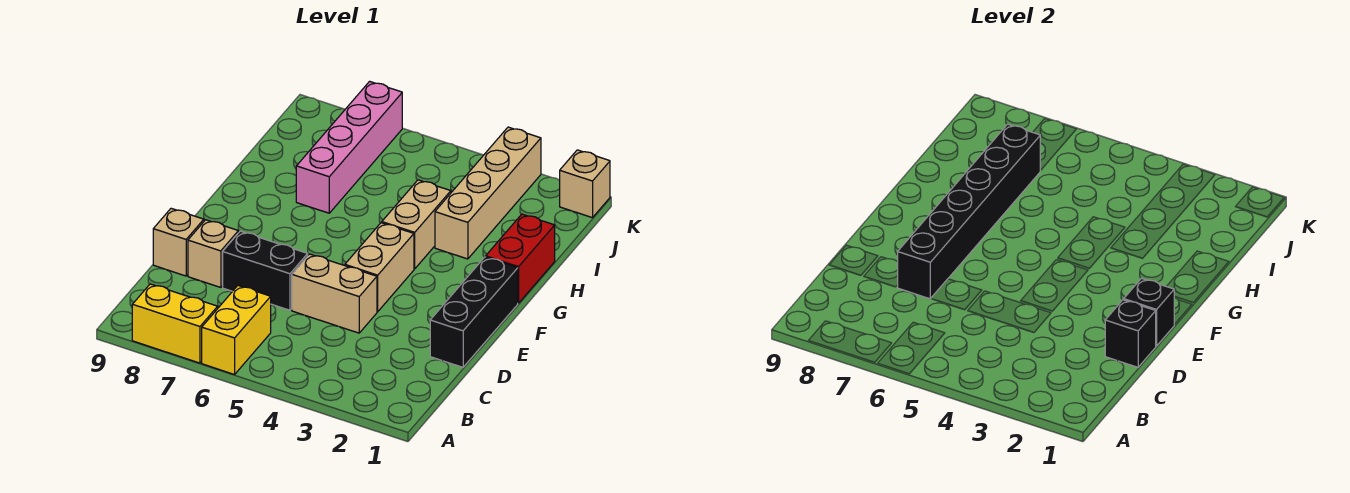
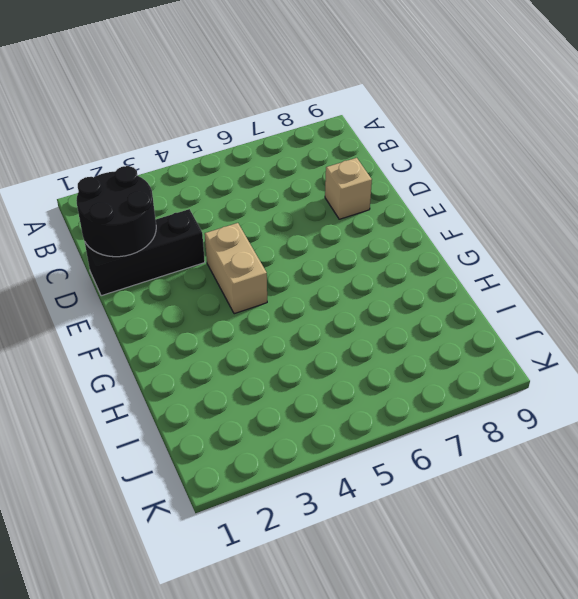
black 2x2 round brick [76,166,156,257] -> black 1x1 brick [1105,300,1156,367]
black 1x3 brick [85,209,205,296] -> black 1x3 brick turned to [430,257,518,367]
none -> yellow 1x2 brick [202,286,271,374]
none -> yellow 1x2 brick [132,284,218,363]
none -> tan 1x2 brick [292,254,377,333]

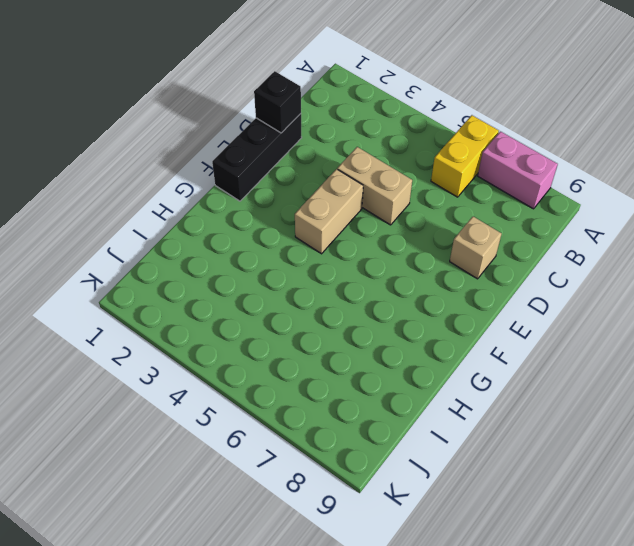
pink 1x2 brick [478,132,558,209] -> yellow 1x2 brick [132,284,218,363]
none -> black 1x2 brick [223,231,308,310]
none -> tan 1x1 brick [153,208,204,276]
none -> red 1x2 brick [486,214,555,303]

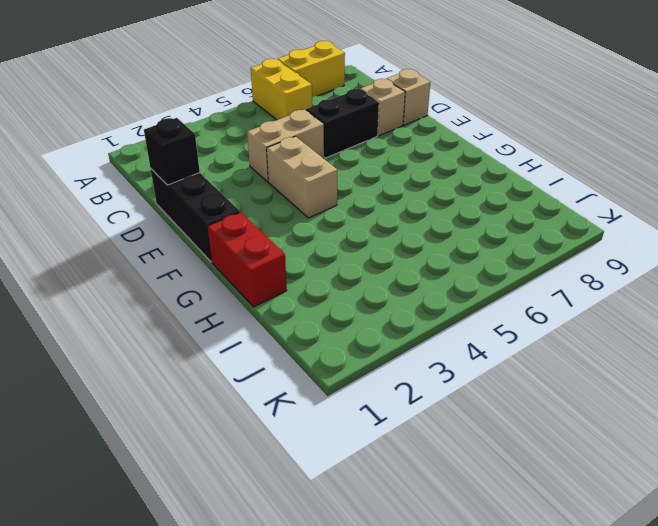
none -> tan 1x2 brick [382,180,451,269]
none -> tan 1x4 brick [435,127,541,259]
none -> pink 1x4 brick [296,81,402,213]

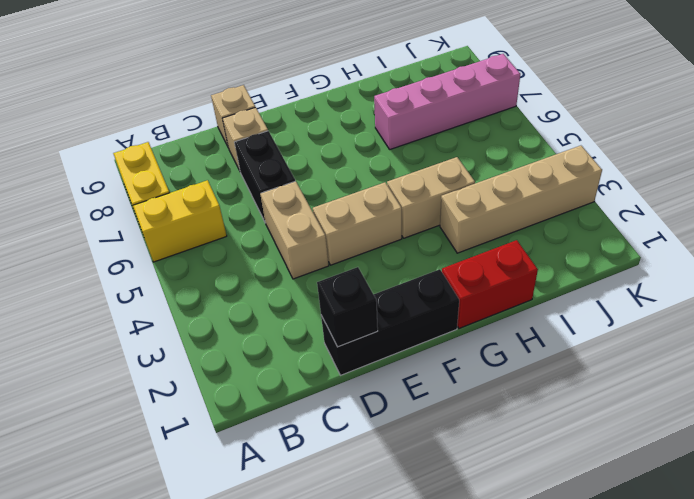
none -> tan 1x1 brick [560,150,610,218]
none -> black 1x6 brick [898,124,1040,299]
none -> black 1x1 brick [1124,278,1175,346]

